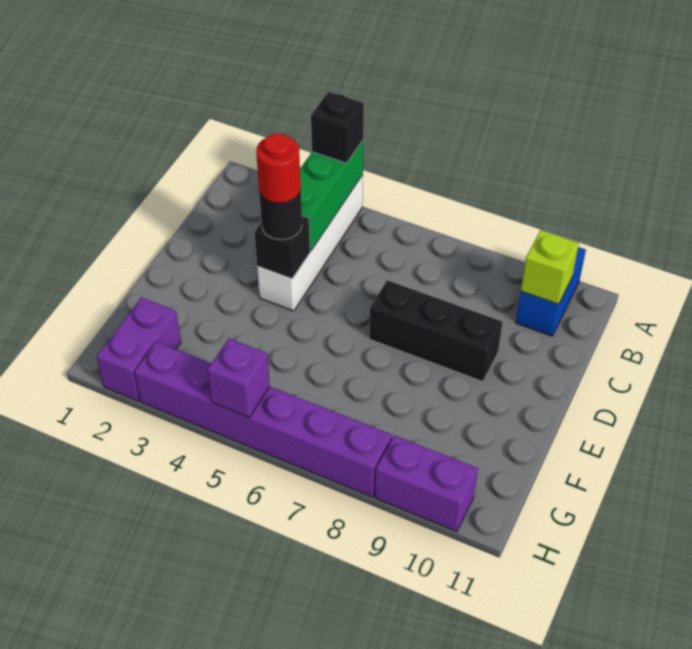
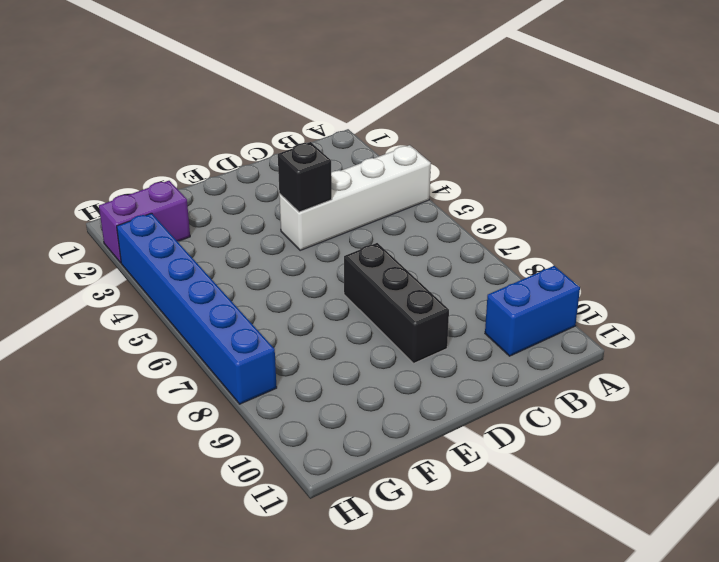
blue 1x6 brick [117,213,277,404] -> purple 1x6 brick [134,342,392,497]
none -> purple 1x2 brick [375,435,478,532]
none -> green 1x3 brick [300,141,363,251]
none -> lime 1x1 brick [521,230,579,304]

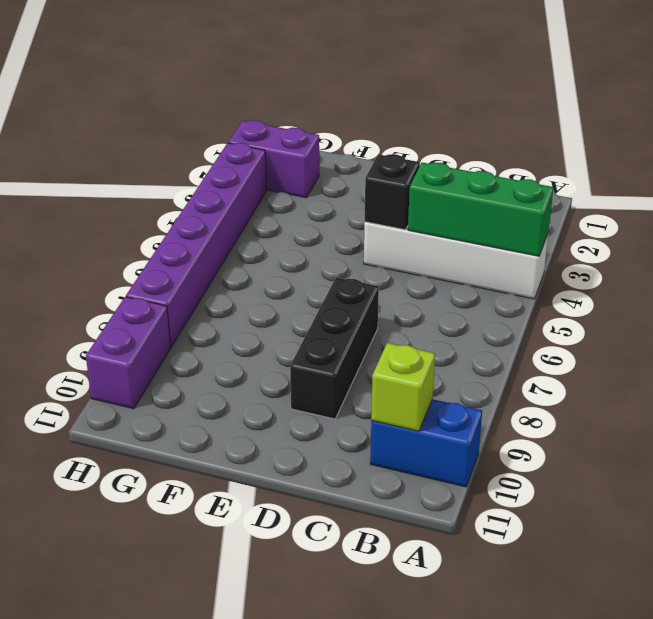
none -> purple 1x1 brick [207,339,270,417]
none -> black 1x1 brick [311,92,364,163]
none -> black 1x1 round brick [259,191,302,239]

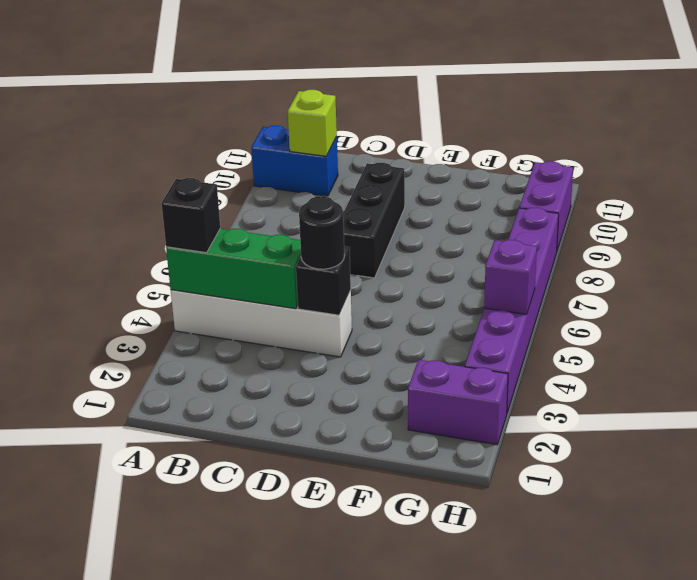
none -> red 1x1 round brick [256,133,301,203]

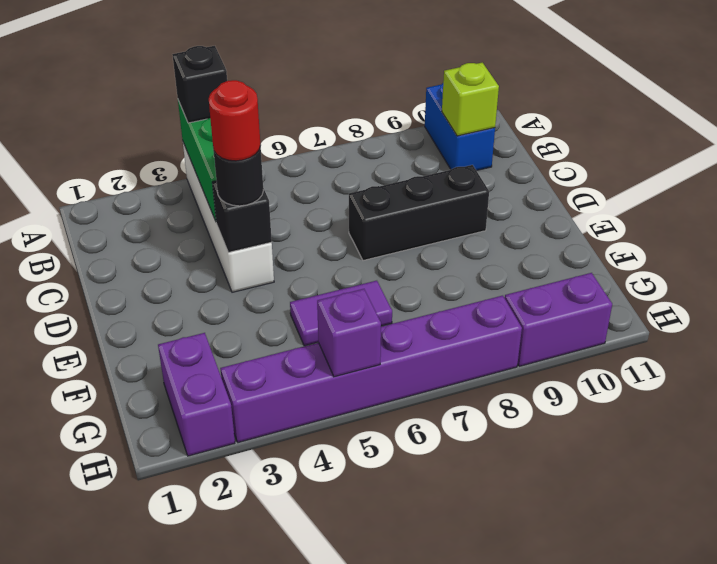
purple 1x2 tile [290,281,392,346] -> none

